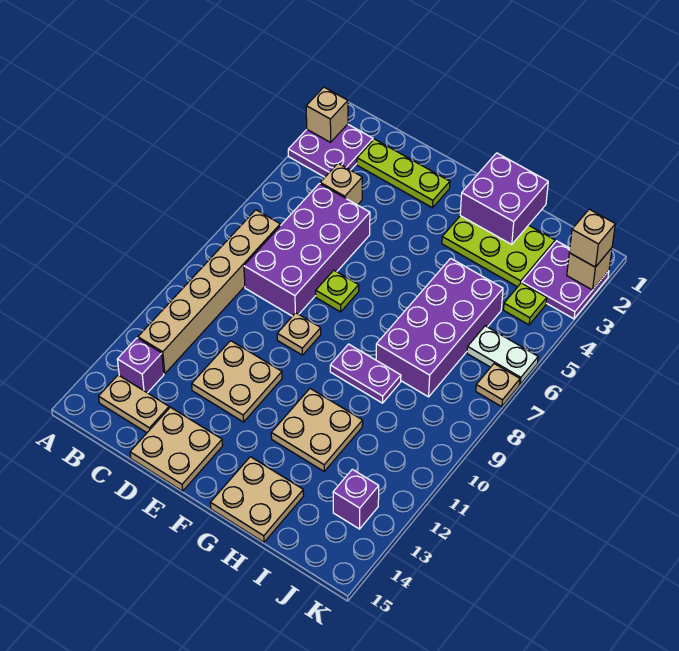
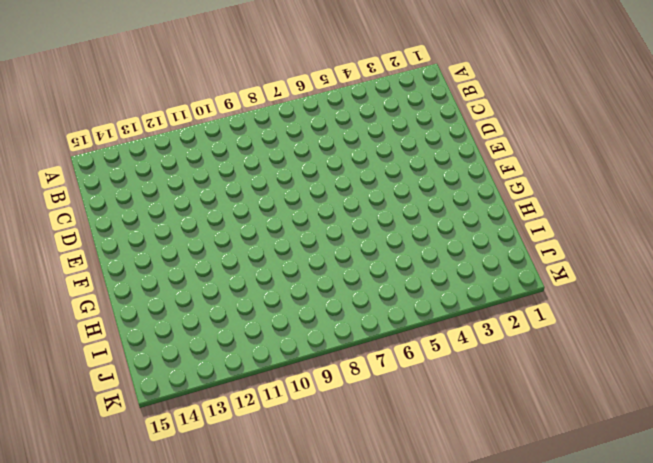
none -> purple 2x2 plate [288,124,373,177]
none -> tan 1x6 brick [138,210,280,374]
none -> purple 1x1 brick [117,338,164,393]

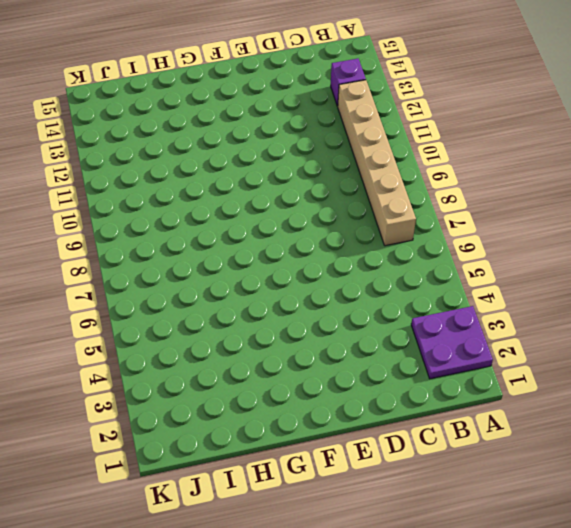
none -> tan 1x2 plate [99,375,169,433]
none -> lime 1x3 plate [357,139,450,208]
none -> tan 1x1 brick [320,163,362,205]

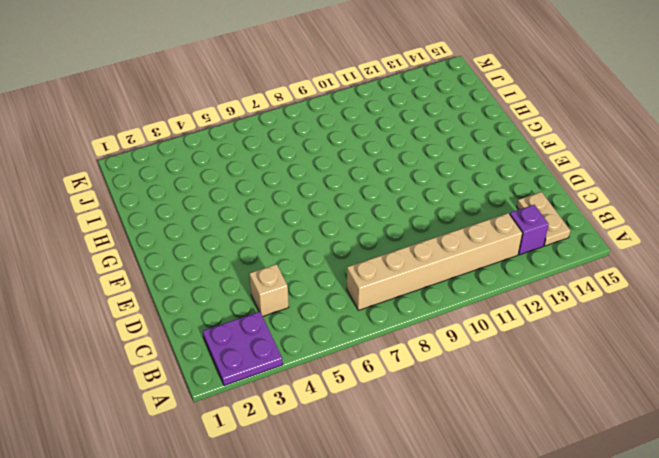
none -> lime 1x3 plate [357,139,450,208]
none -> purple 2x4 brick [244,184,370,316]
none -> tan 2x2 plate [192,341,282,422]

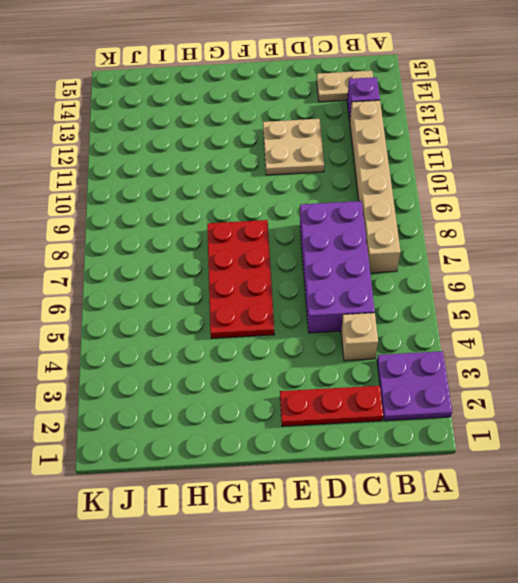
red 1x3 plate [280,386,383,426] -> lime 1x3 plate [357,139,450,208]
red 2x4 plate [207,220,275,338] -> none
none -> tan 2x2 plate [130,407,223,491]
none -> lime 1x1 plate [316,270,359,312]
none -> tan 1x1 plate [277,313,321,355]

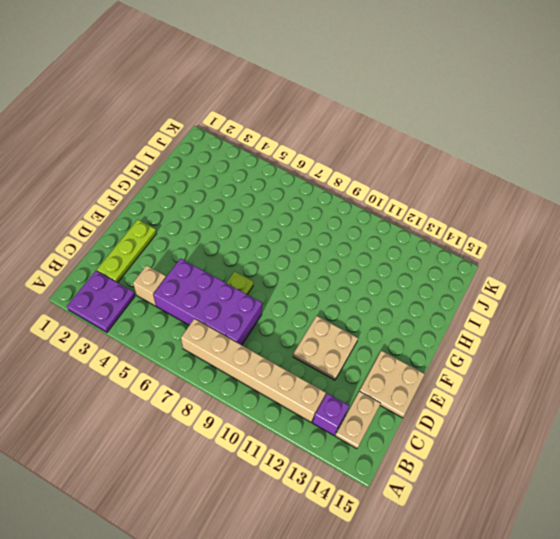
none -> tan 1x1 plate [277,313,321,355]
none -> lime 2x3 plate [442,216,555,287]
none -> purple 1x2 plate [330,344,401,403]

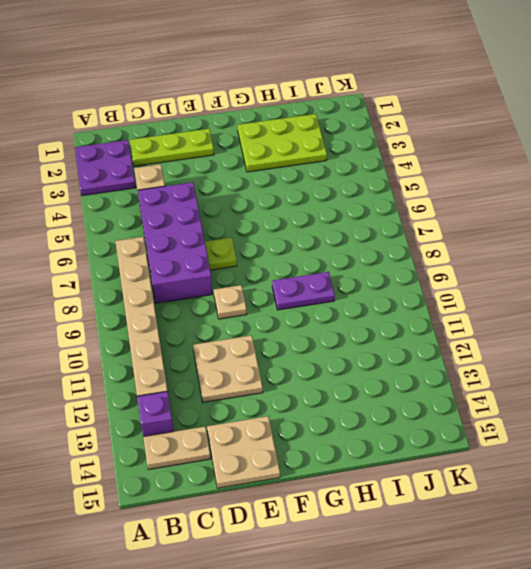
none -> tan 2x2 plate [271,389,363,471]
none -> tan 2x2 plate [210,457,304,542]
none -> purple 2x4 brick [376,258,503,397]

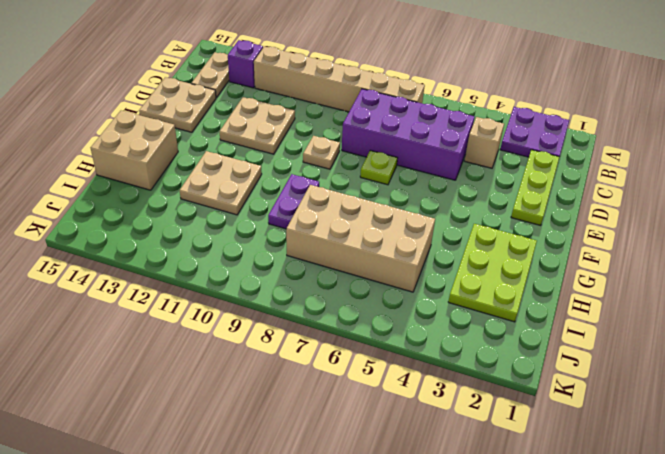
tan 2x2 brick [91,110,178,190] -> tan 2x2 plate [210,457,304,542]
tan 2x4 brick [286,185,435,292] -> purple 2x4 brick [376,258,503,397]
none -> purple 2x2 plate [522,241,609,319]
none -> lime 1x1 plate [504,283,547,325]
none -> white 1x2 plate [467,326,538,384]

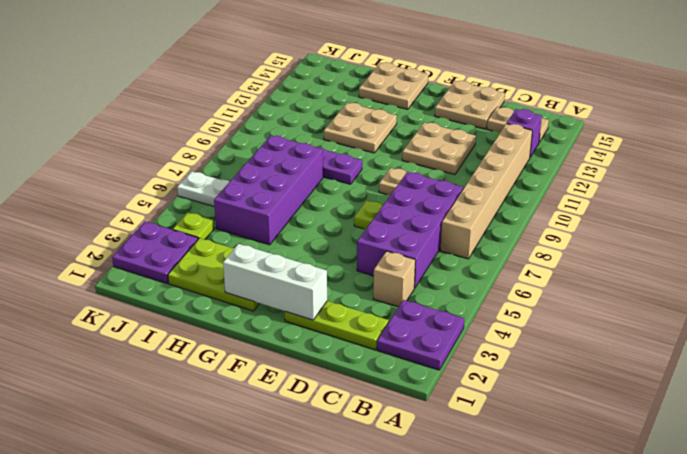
white 1x3 brick [223,244,327,320] -> purple 2x2 brick [460,153,548,245]
none -> purple 1x1 brick [333,469,379,529]
none -> tan 1x1 plate [476,364,520,407]
none -> tan 1x1 brick [306,87,348,142]

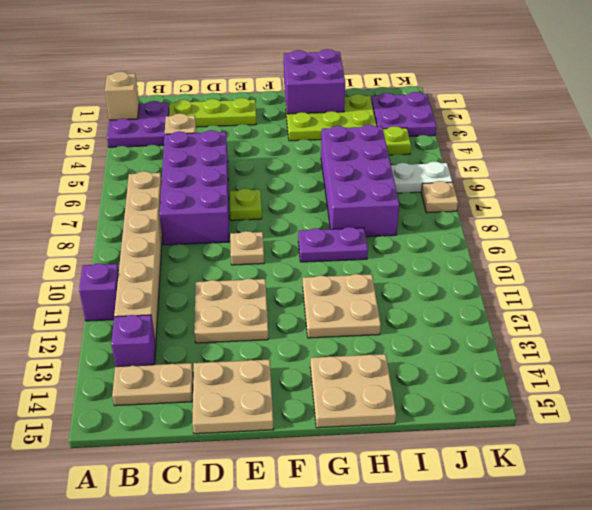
purple 1x1 brick [79,263,119,321] -> purple 1x1 brick moved to [333,469,379,529]
none -> tan 1x1 brick [567,248,612,290]
none -> tan 1x1 brick [569,209,615,267]

